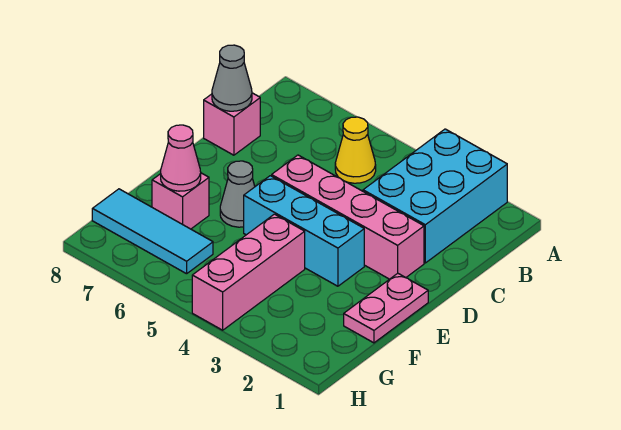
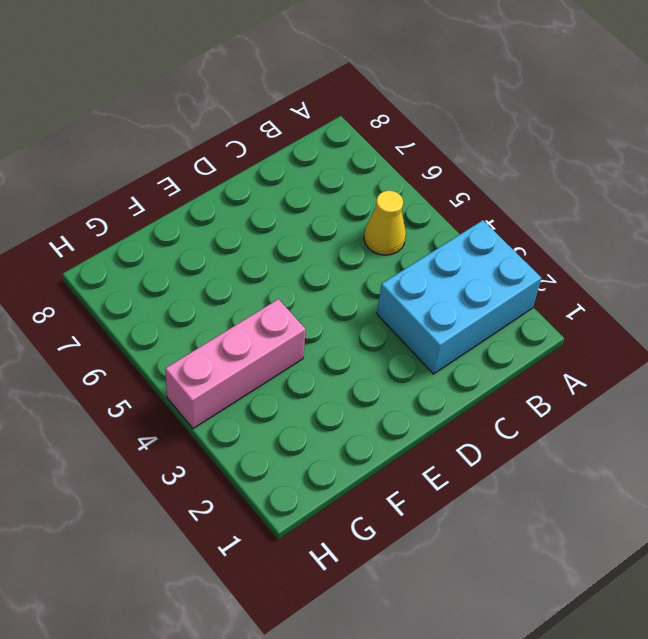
none -> pink 1x1 brick [204,93,260,155]
none -> pink 1x4 brick [272,155,424,279]
none -> pink 1x2 plate [344,273,428,343]

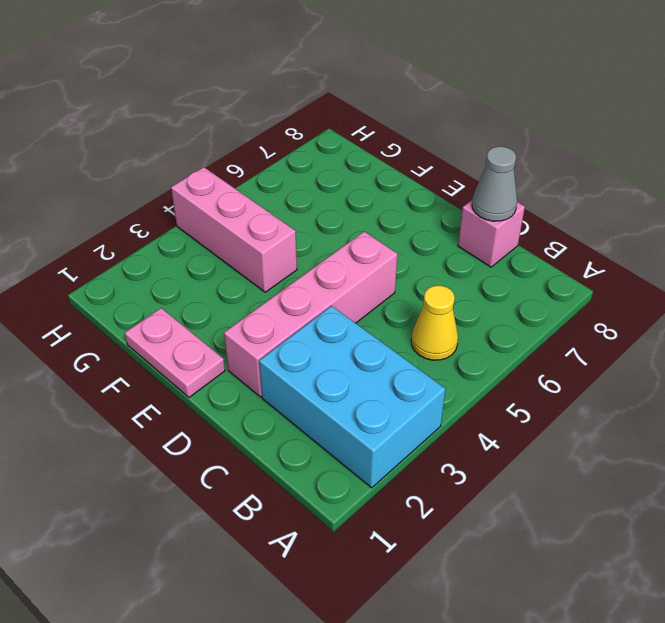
none -> cyan 1x3 brick [244,176,364,286]
none -> grey 1x1 cone [220,161,255,227]
none -> pink 1x1 brick [152,173,209,229]

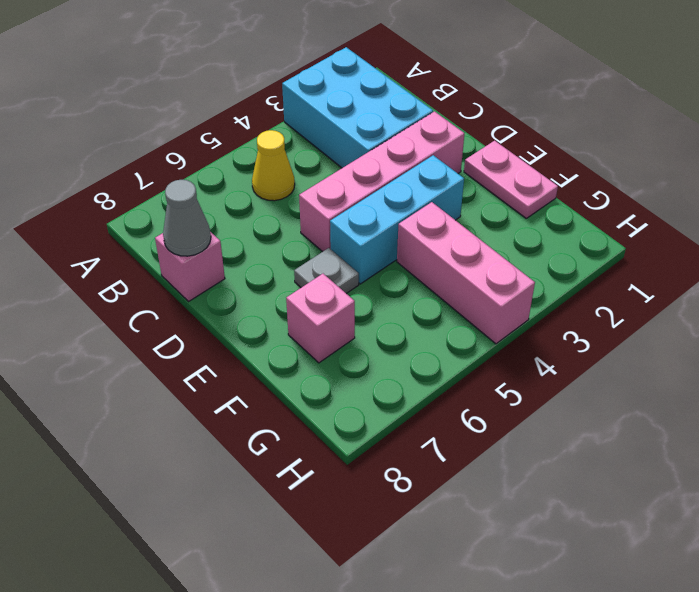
grey 1x1 plate [294,248,359,294] -> grey 1x1 cone [220,161,255,227]
none -> cyan 1x3 tile [92,189,213,274]
none -> pink 1x1 cone [161,125,201,191]

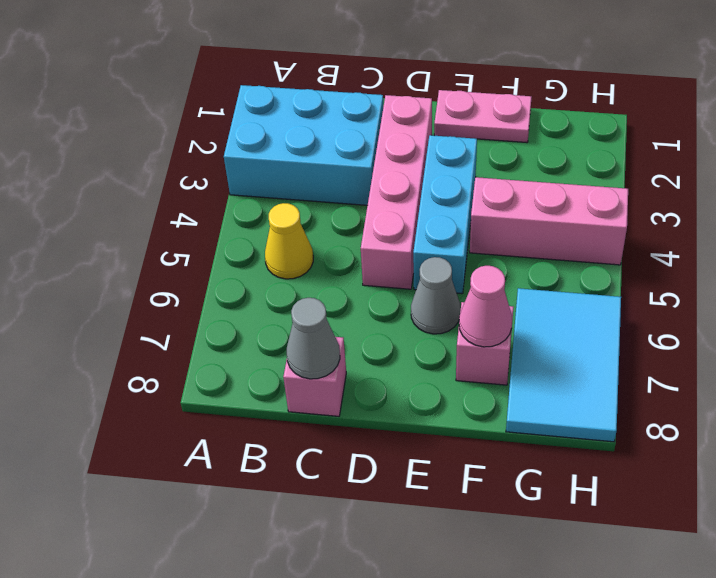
cyan 2x3 tile [506,288,621,442] -> cyan 1x3 tile [92,189,213,274]

